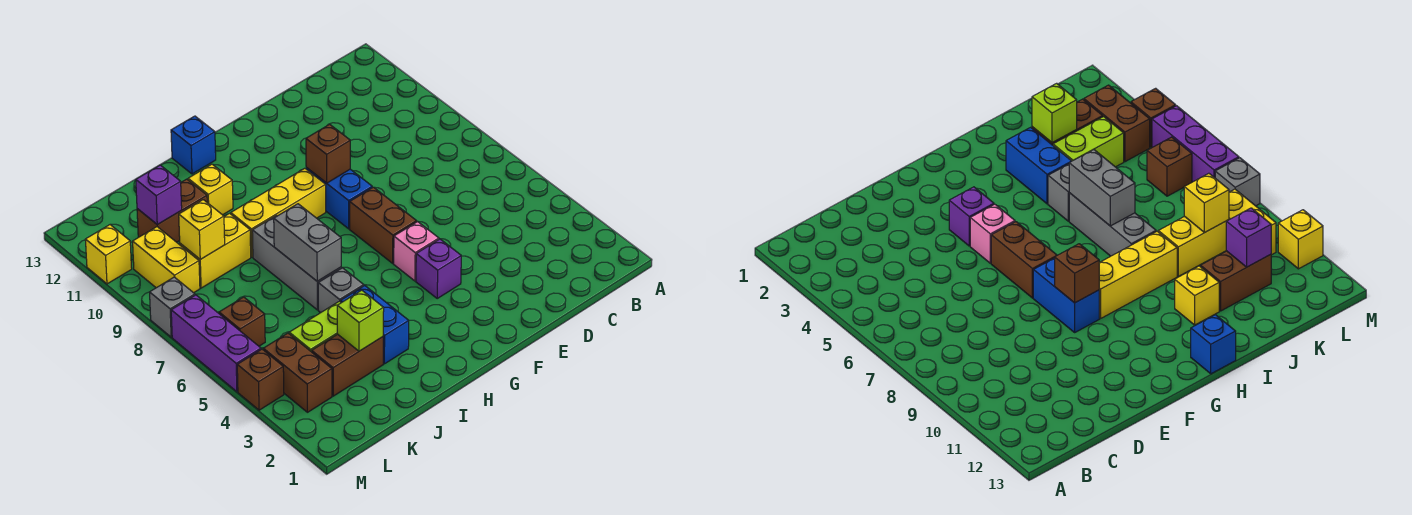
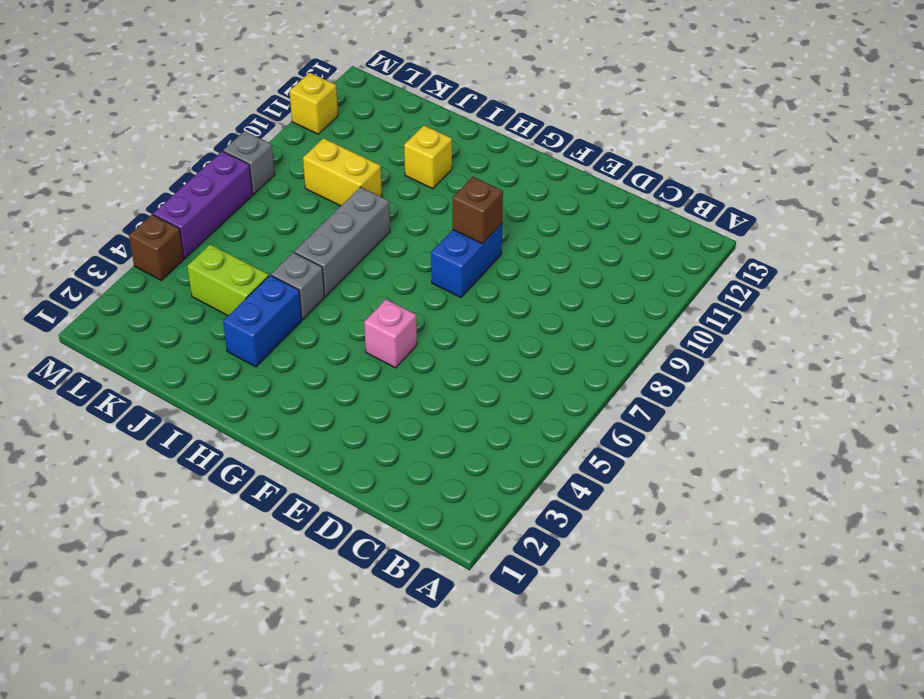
none -> purple 1x1 brick [416,239,461,298]
none -> brown 1x2 brick [350,187,417,263]
none -> yellow 1x3 brick [231,168,326,257]

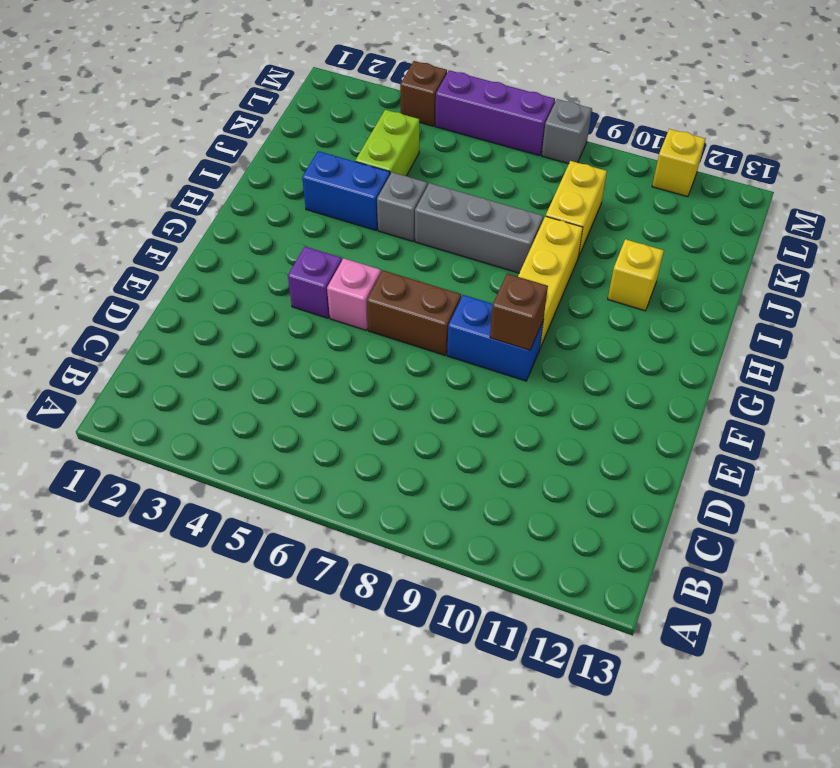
none -> blue 1x1 brick [171,116,216,174]
none -> brown 1x2 brick [312,334,383,396]
none -> brown 1x2 brick [137,179,207,242]

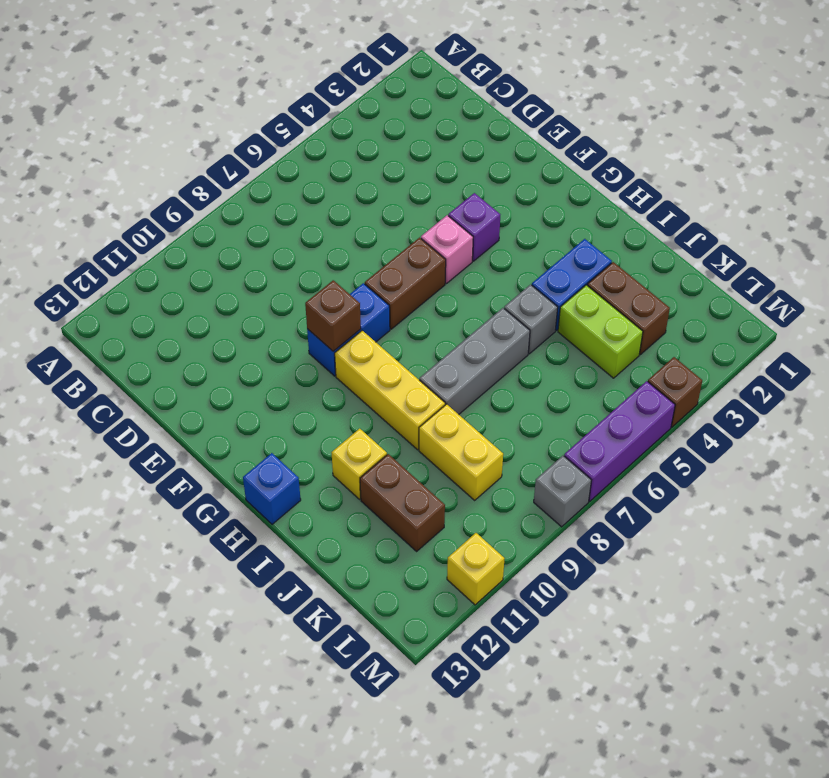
none -> brown 1x2 brick [263,333,332,412]
none -> brown 1x1 brick [219,297,265,346]
none -> yellow 1x2 brick [133,227,200,293]

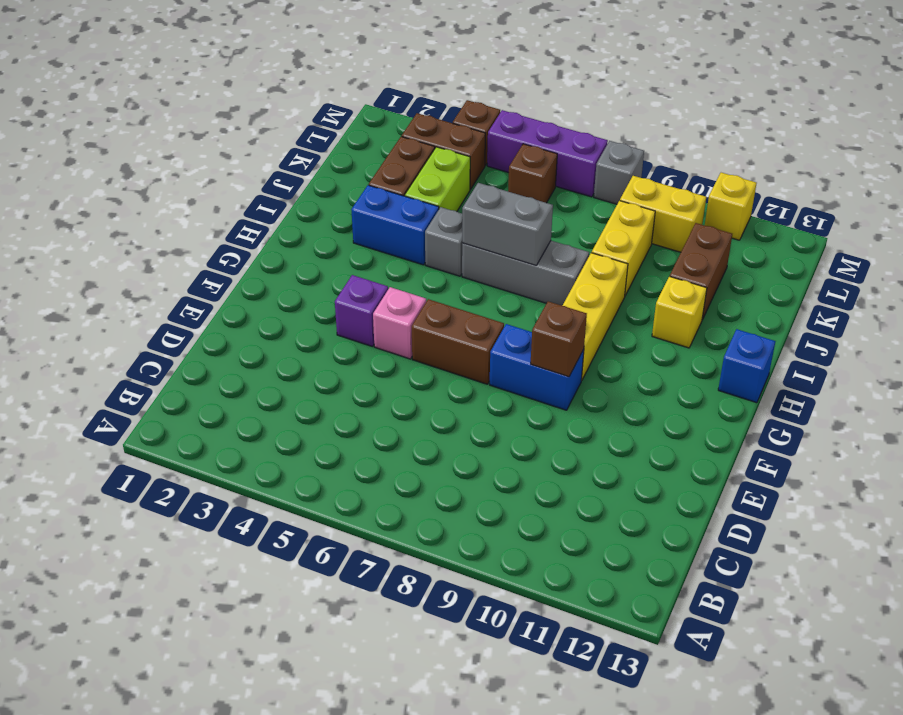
none -> lime 1x1 brick [337,290,384,351]
none -> yellow 1x1 brick [179,200,225,259]
none -> purple 1x1 brick [136,165,182,224]

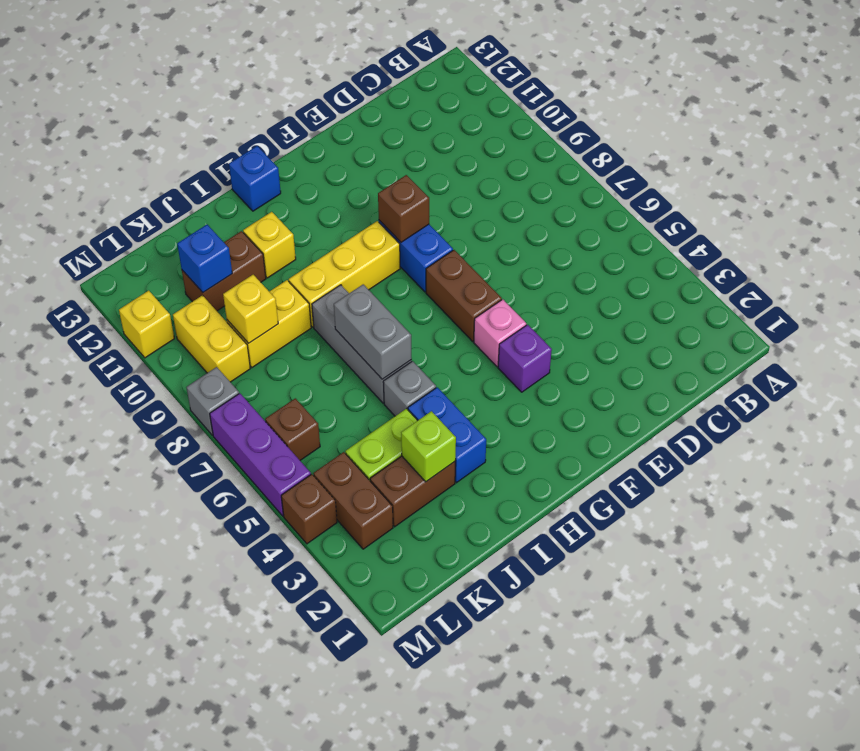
blue 1x1 brick [177,225,232,292] -> purple 1x1 brick [136,165,182,224]

